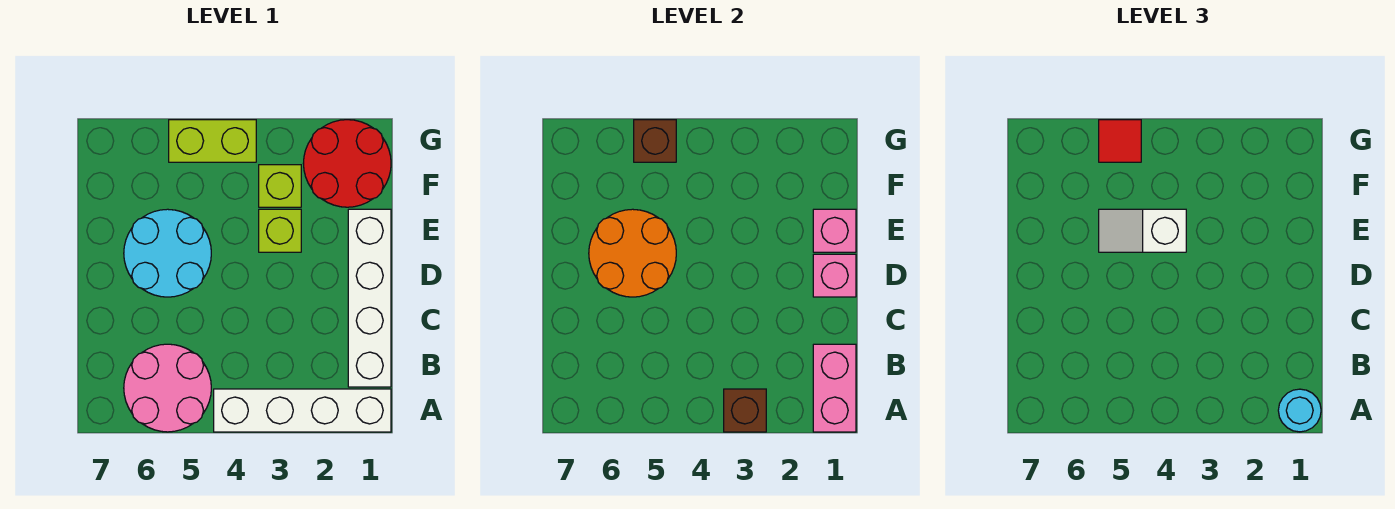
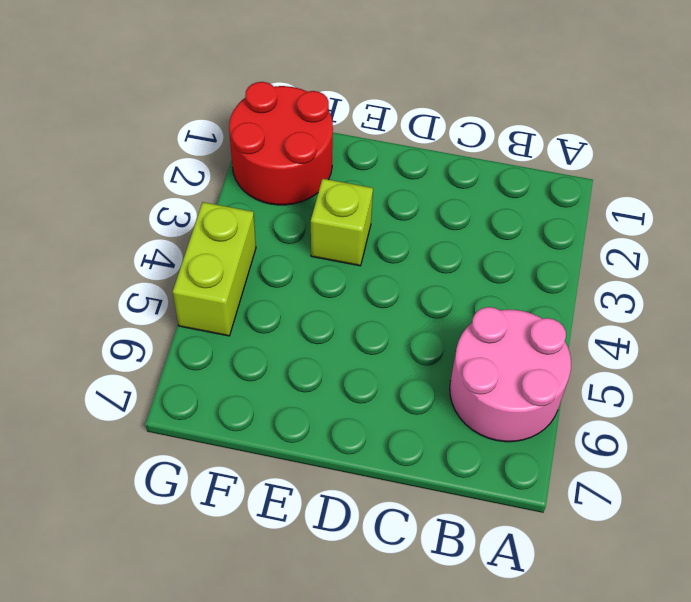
none -> white 1x4 brick [214,389,391,432]
none -> white 1x4 brick [348,209,391,387]
none -> cyan 2x2 round brick [124,209,211,297]

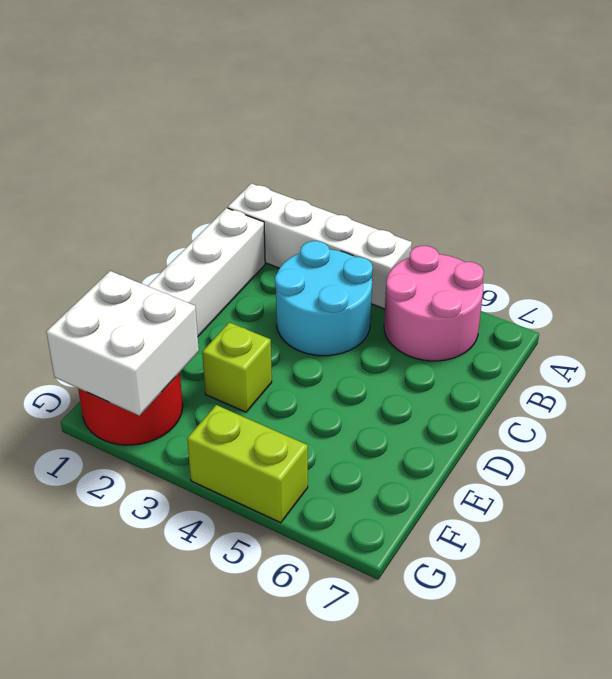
cyan 2x2 round brick [275,241,373,356] -> cyan 2x2 round brick moved to [124,209,211,297]
white 2x2 brick [46,271,199,416] -> none
none -> lime 1x1 brick [259,165,301,207]
none -> pink 1x2 brick [813,344,856,432]
none -> brown 1x1 brick [724,389,766,432]

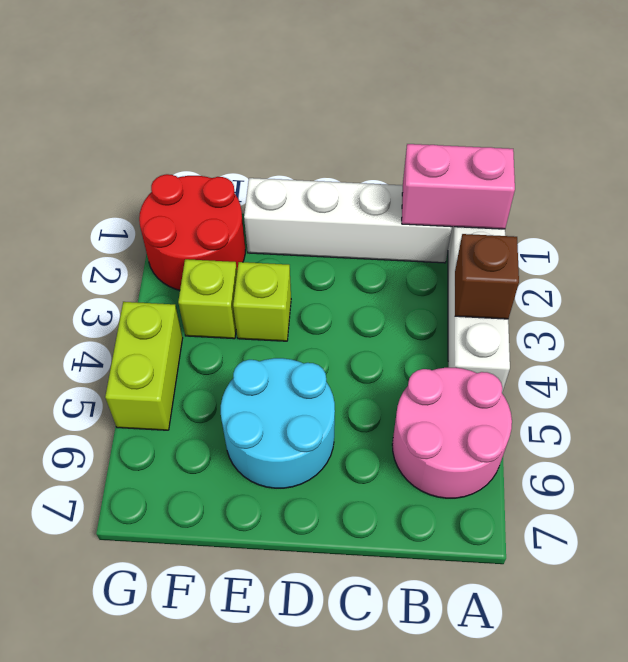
none -> pink 1x1 brick [813,254,856,297]
none -> orange 2x2 round brick [589,209,676,297]
none -> pink 1x1 brick [813,209,856,252]

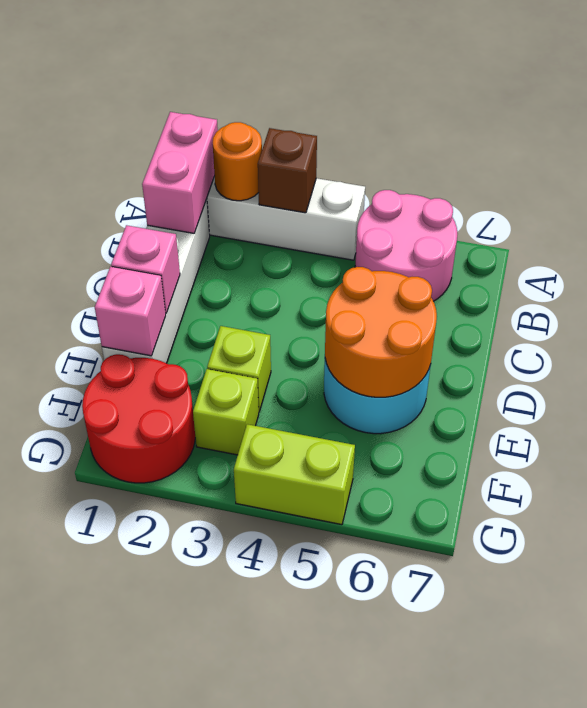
orange 1x1 round brick [213,122,262,201] -> none
none -> brown 1x1 brick [634,120,676,162]
none -> cyan 1x1 round brick [1278,389,1321,432]
none -> white 1x2 slope [1099,209,1186,252]

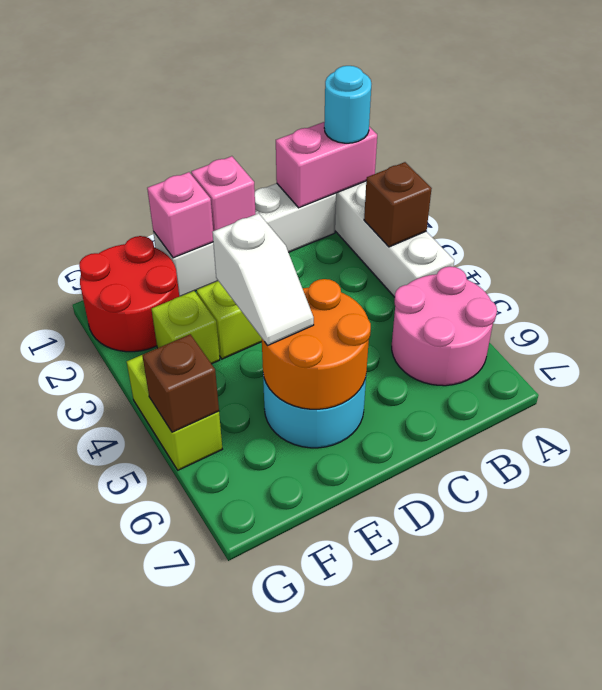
none -> red 1x1 tile [1099,120,1141,162]

